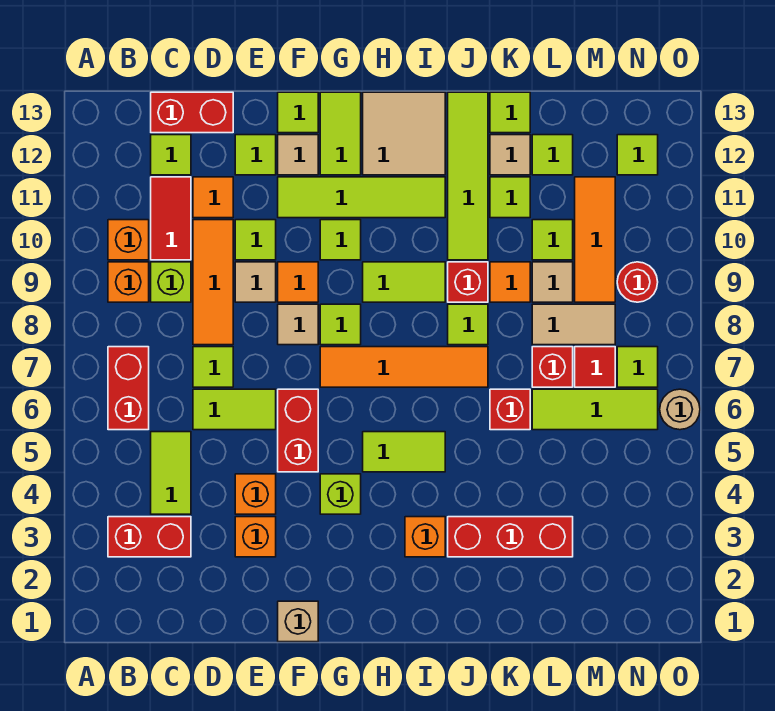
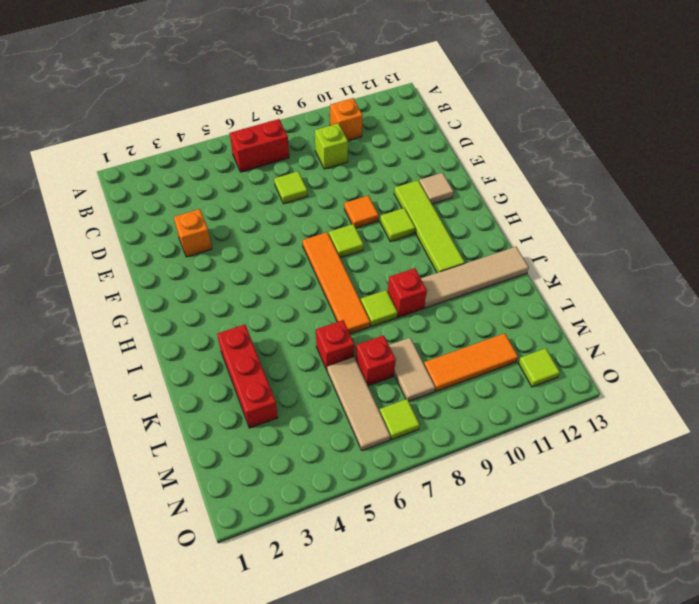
tan 1x4 tile [421,247,529,308] -> lime 1x4 tile [448,92,488,260]
tan 1x3 tile [327,357,390,451] -> lime 1x3 tile [532,389,658,430]
none -> red 1x2 brick [108,517,191,557]
none -> orange 1x1 brick [108,262,149,302]
none -> lime 1x2 tile [151,432,191,514]
none -> red 1x2 tile [151,177,191,260]

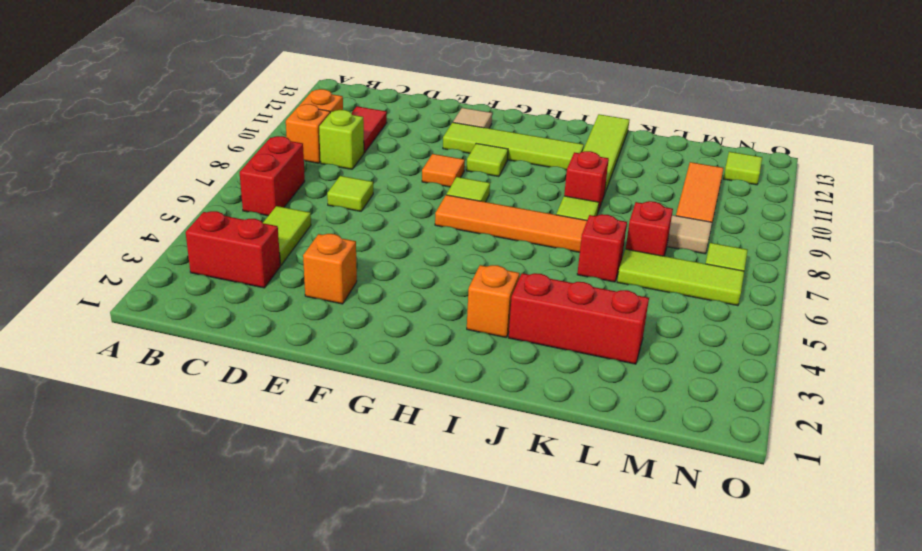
none -> lime 1x1 tile [151,135,191,175]
none -> red 1x2 brick [151,92,233,133]
none -> lime 1x2 tile [193,389,276,430]
none -> orange 1x3 tile [193,220,233,345]

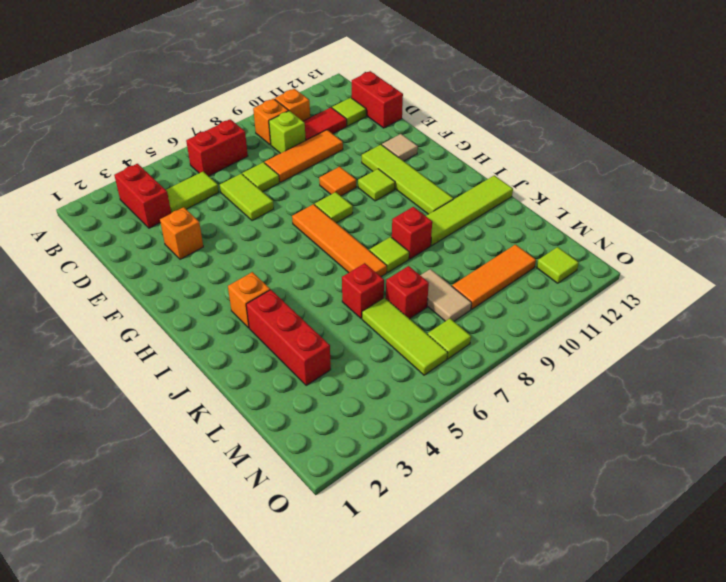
none -> orange 1x1 tile [193,177,233,218]
none -> orange 1x1 brick [235,474,276,514]
none -> tan 1x1 tile [235,262,276,302]
none -> lime 1x1 tile [235,220,276,260]

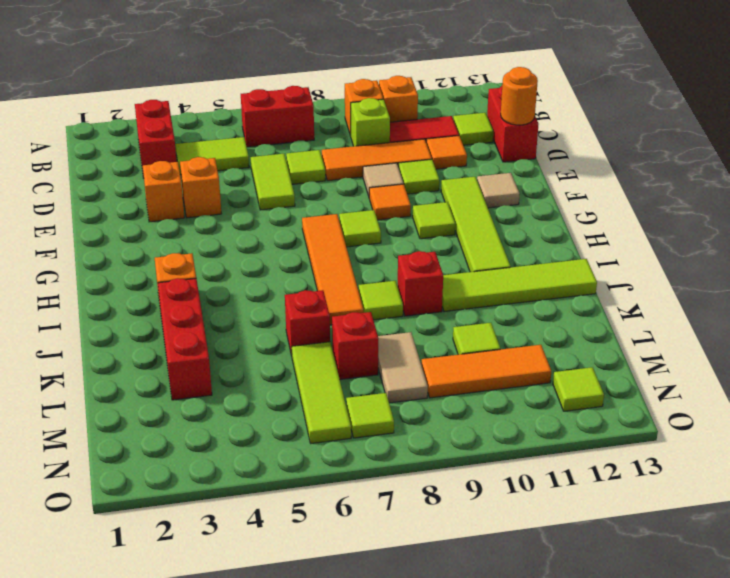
orange 1x1 round brick [501,67,538,125] -> none
none -> lime 1x1 tile [235,135,276,175]
none -> tan 1x1 brick [278,601,318,642]
none -> red 1x2 brick [278,389,318,472]
none -> tan 1x1 tile [278,304,318,345]

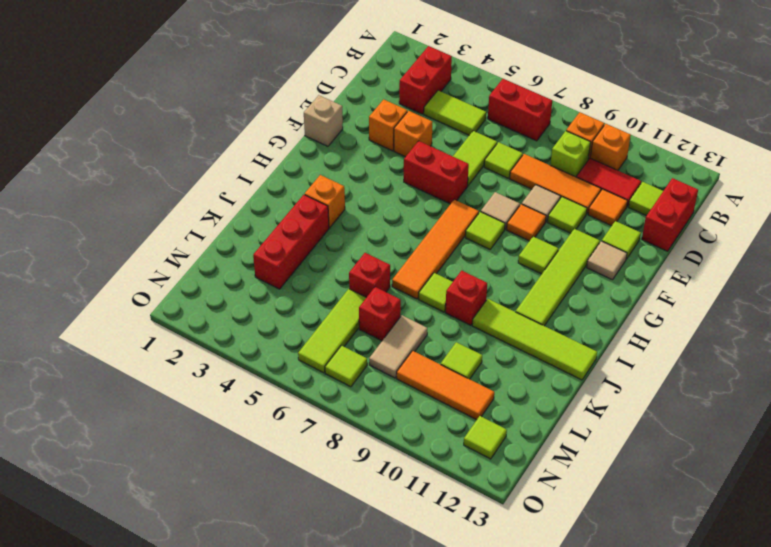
none -> lime 1x1 tile [278,92,318,133]
none -> lime 1x1 brick [320,474,361,514]
none -> lime 1x2 tile [320,92,361,175]
none -> lime 1x2 tile [363,432,445,472]

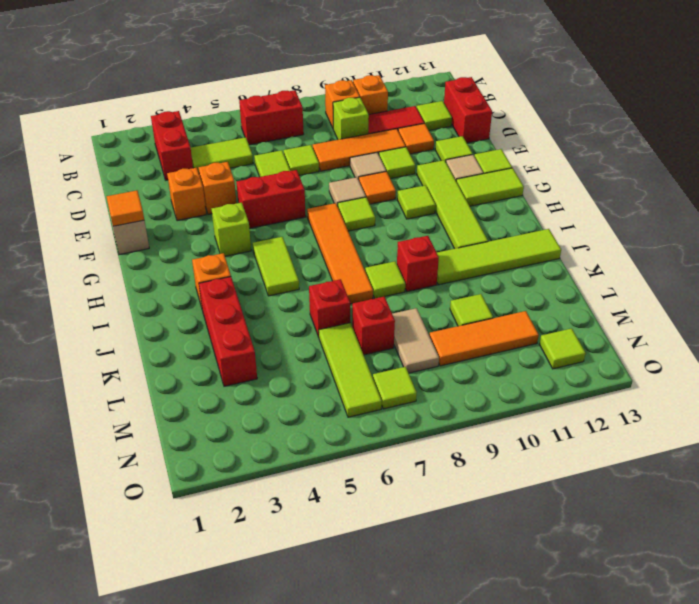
orange 1x1 tile [106,191,144,226] -> orange 1x1 tile moved to [490,262,530,302]
none -> lime 1x2 tile [363,262,445,302]
none -> tan 2x2 tile [363,92,445,175]
none -> lime 1x1 tile [490,177,530,218]
none -> tan 1x1 tile [490,135,530,175]

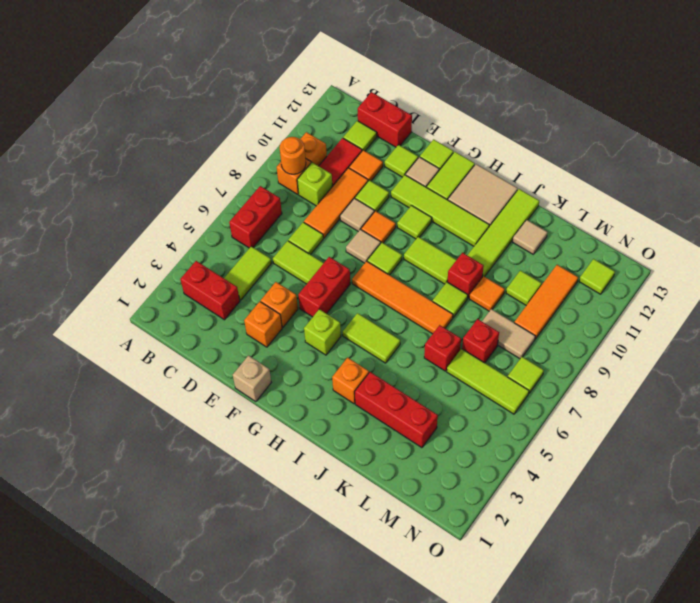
orange 1x1 round brick [280,137,306,174] -> none
none -> lime 1x1 tile [490,177,530,218]
none -> lime 1x1 tile [490,92,530,133]
none -> tan 1x1 tile [532,262,573,302]
none -> lime 1x1 tile [532,135,573,175]

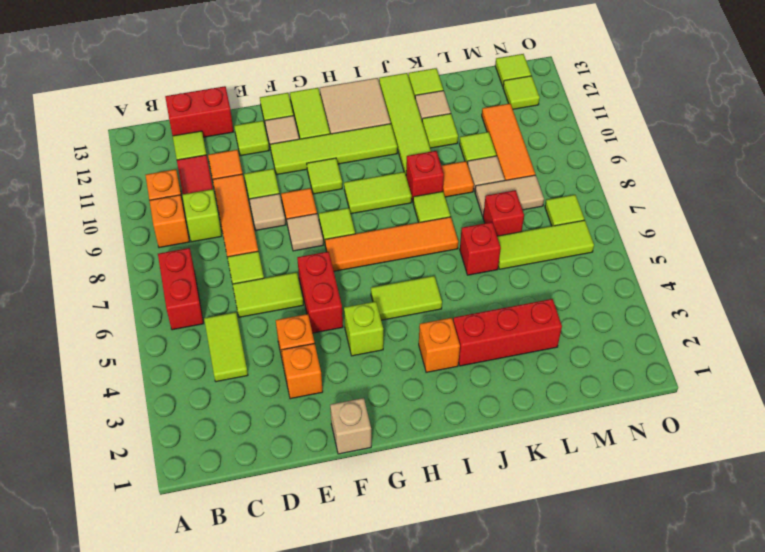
lime 1x1 tile [495,54,531,86] -> lime 1x1 tile moved to [532,135,573,175]
none -> red 1x2 brick [108,517,191,557]
none -> red 1x1 tile [575,347,615,387]
none -> red 1x1 round brick [617,262,658,302]
none -> tan 1x1 round brick [660,389,700,430]

